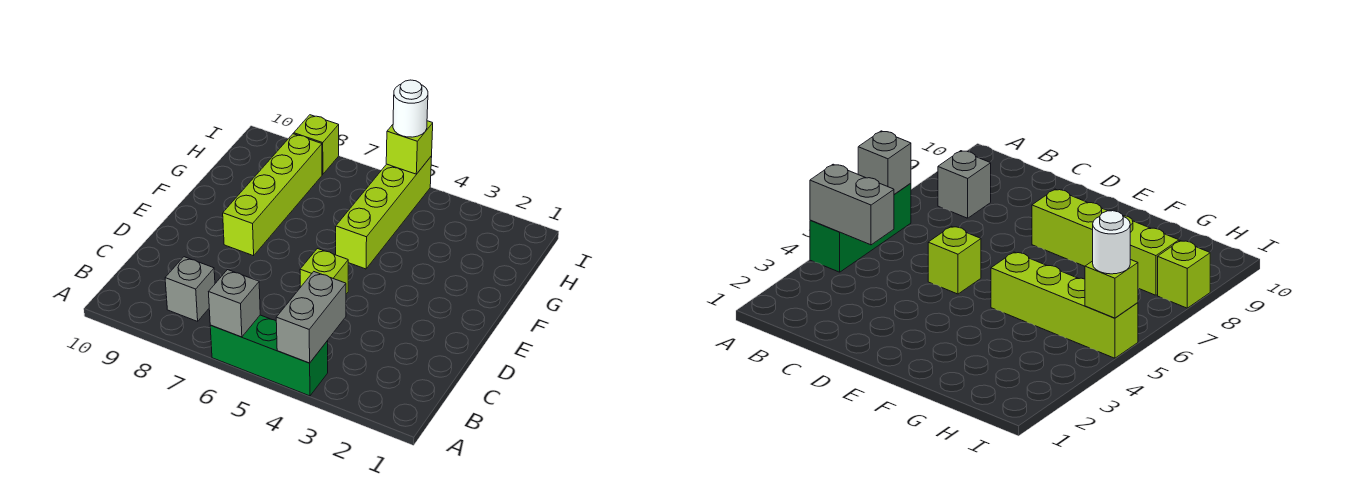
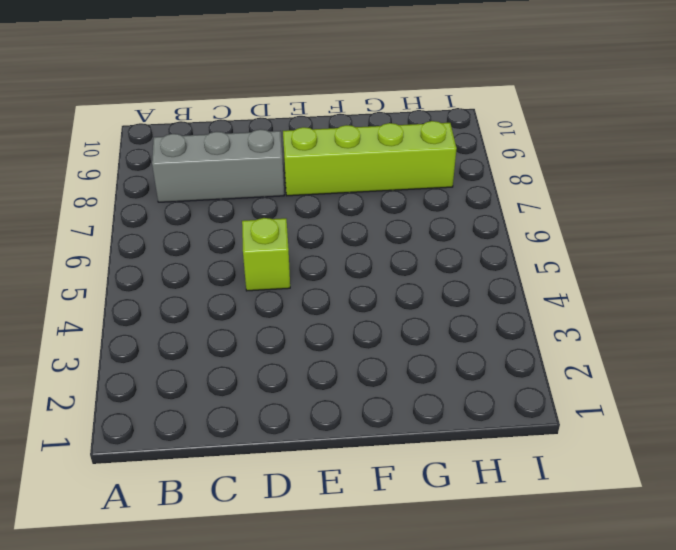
grey 1x3 brick [152,129,284,202] -> grey 1x1 brick [165,257,215,321]
none -> green 1x3 brick [210,315,328,396]
none -> lime 1x4 brick [336,156,432,269]

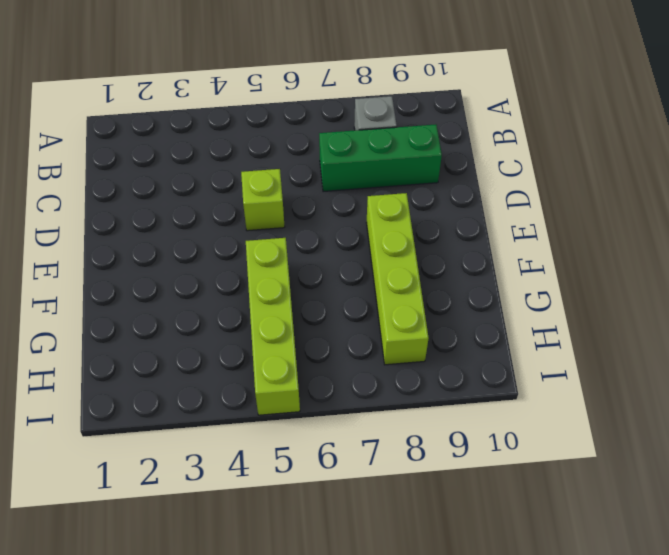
green 1x3 brick [319,124,442,192] -> green 1x3 brick moved to [210,315,328,396]
none -> lime 1x1 brick [294,115,339,174]
none -> grey 1x2 brick [276,272,346,363]

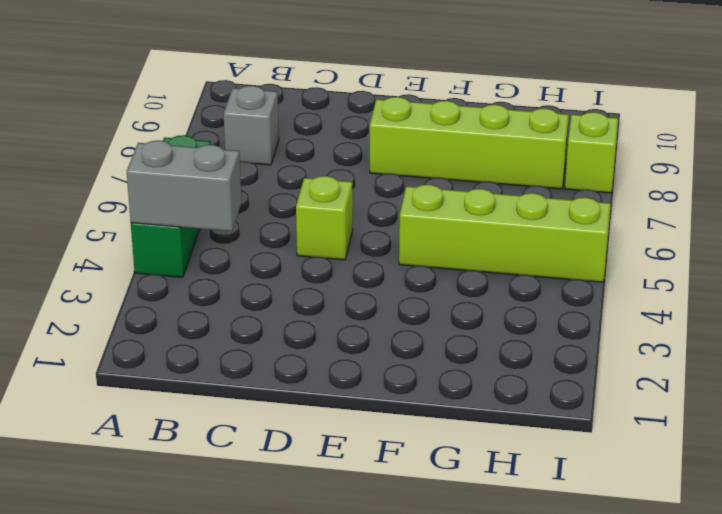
none -> grey 1x1 brick [209,270,260,337]
none -> lime 1x1 brick [386,121,433,174]

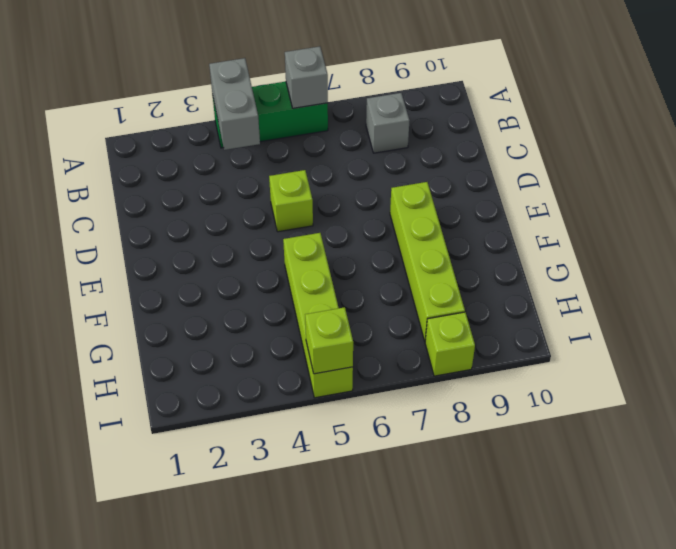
none -> white 1x1 round brick [393,80,428,137]

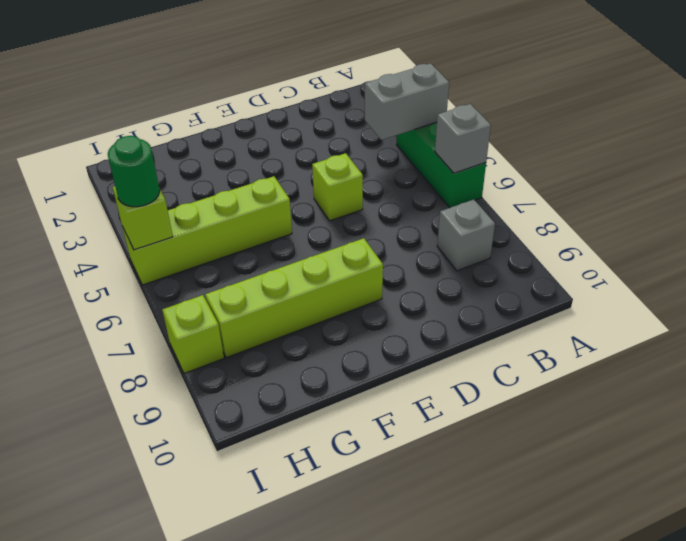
green 1x1 round brick [108,136,160,207] -> white 1x1 round brick [393,80,428,137]

